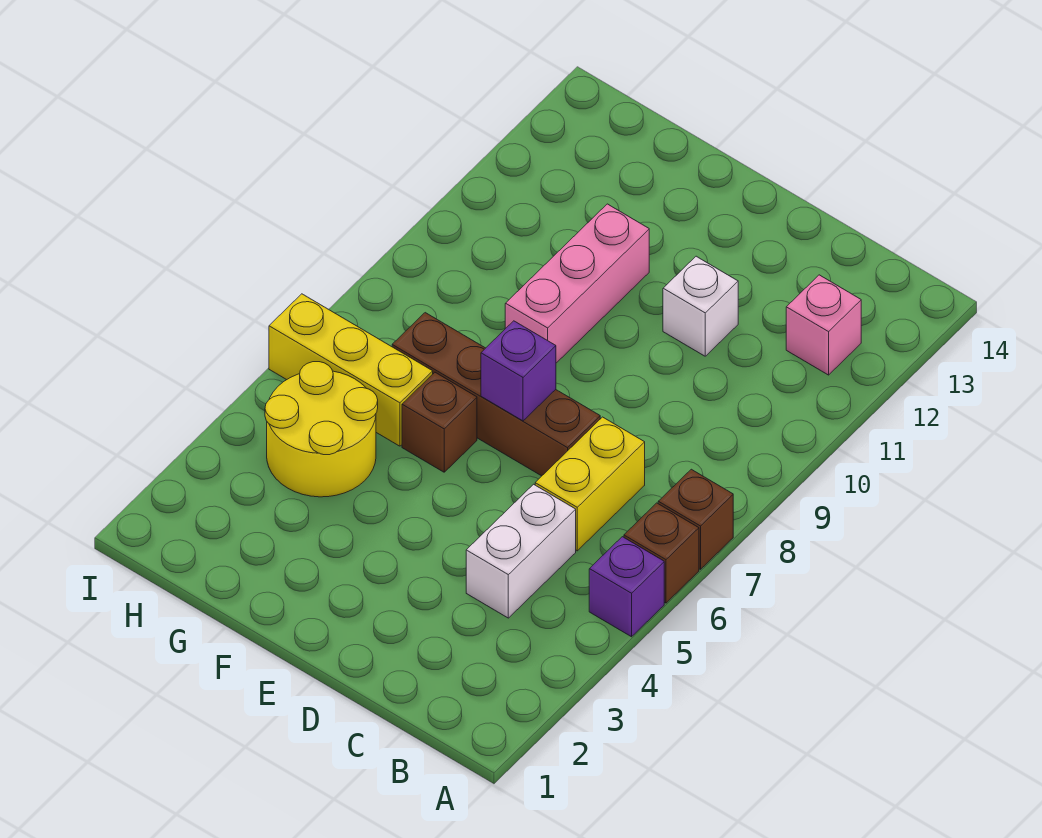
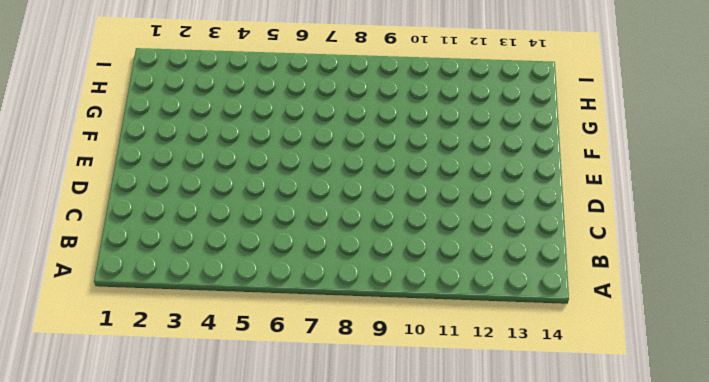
none -> purple 1x1 brick [589,537,664,637]
none -> brown 1x1 brick [624,503,699,603]
none -> brown 1x1 brick [658,469,733,569]

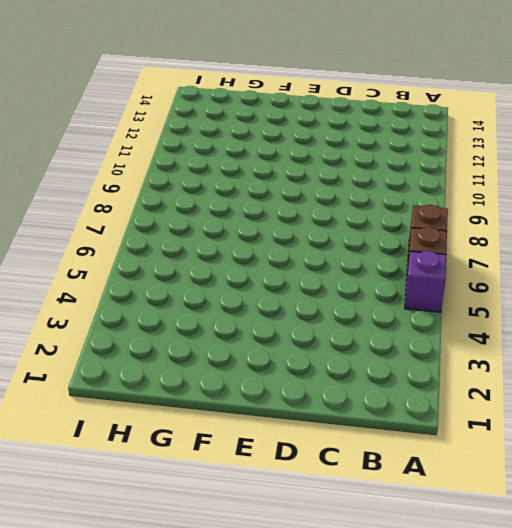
none -> pink 1x1 brick [786,275,861,375]
none -> white 1x2 brick [466,484,576,618]
none -> yellow 1x2 brick [535,417,645,551]

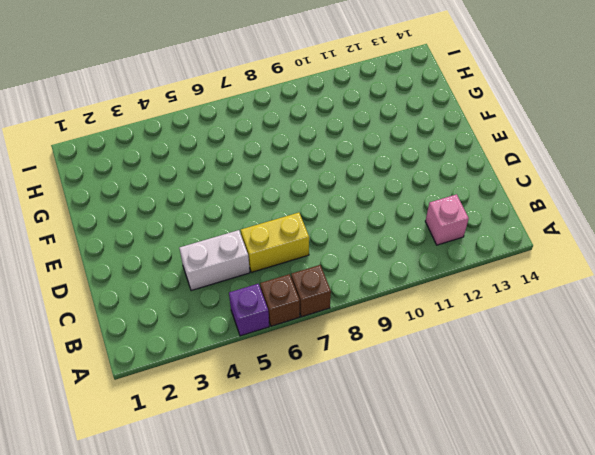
none -> brown 1x4 brick [392,313,600,476]
none -> white 1x1 brick [663,256,738,356]
none -> brown 1x1 brick [402,373,477,472]

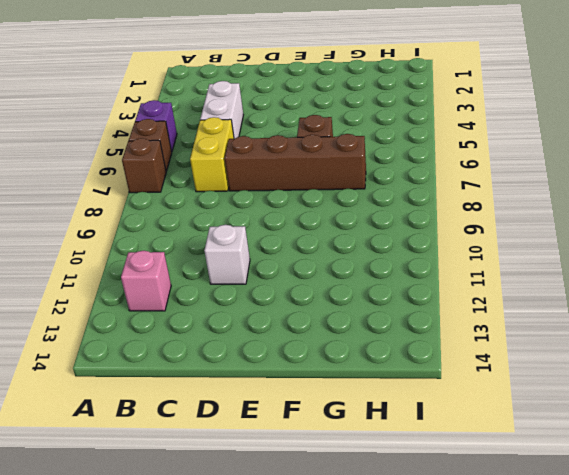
none -> pink 1x3 brick [505,204,649,363]
none -> yellow 2x2 round brick [265,362,378,497]
none -> yellow 1x3 brick [269,294,433,446]

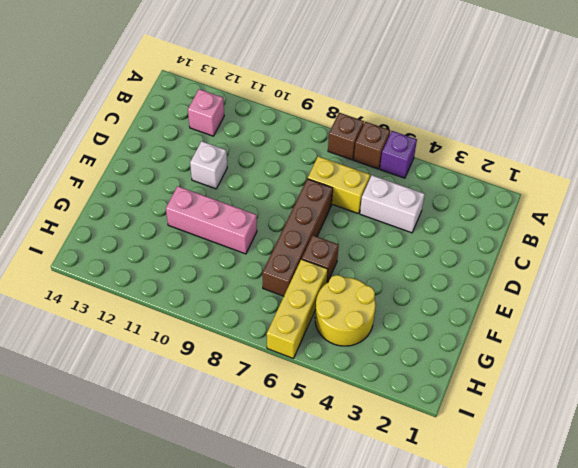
none -> purple 1x1 brick [481,321,556,421]

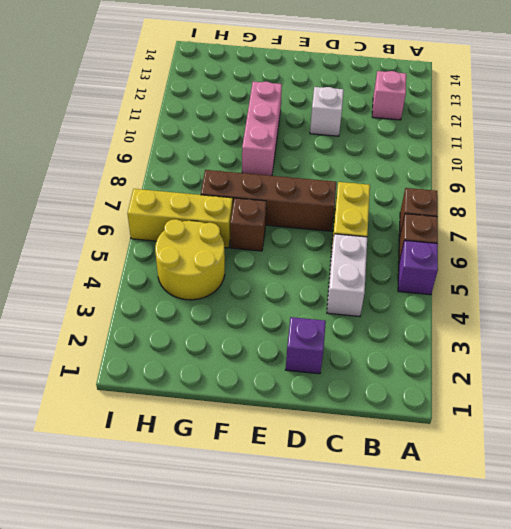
purple 1x1 brick [286,317,326,374] -> purple 1x1 brick moved to [481,321,556,421]

